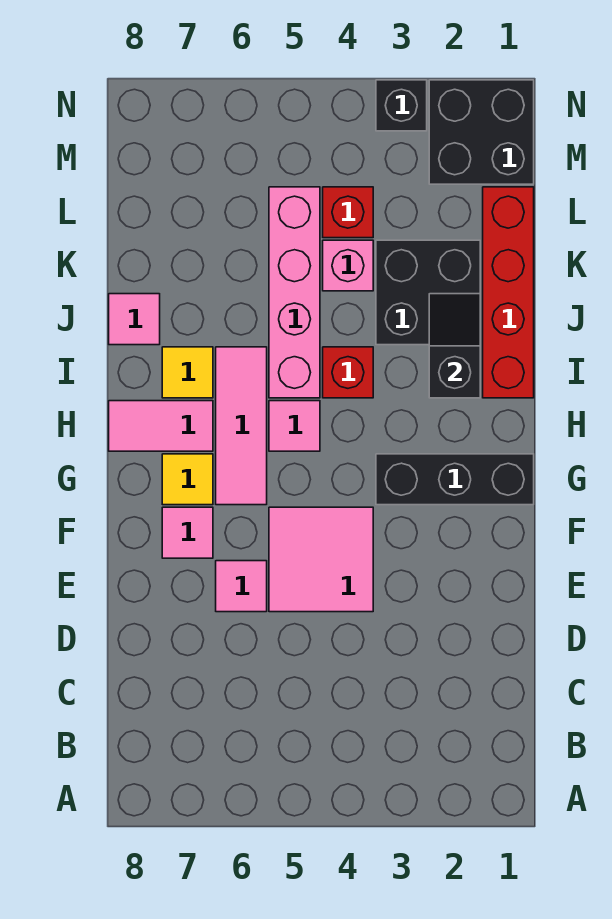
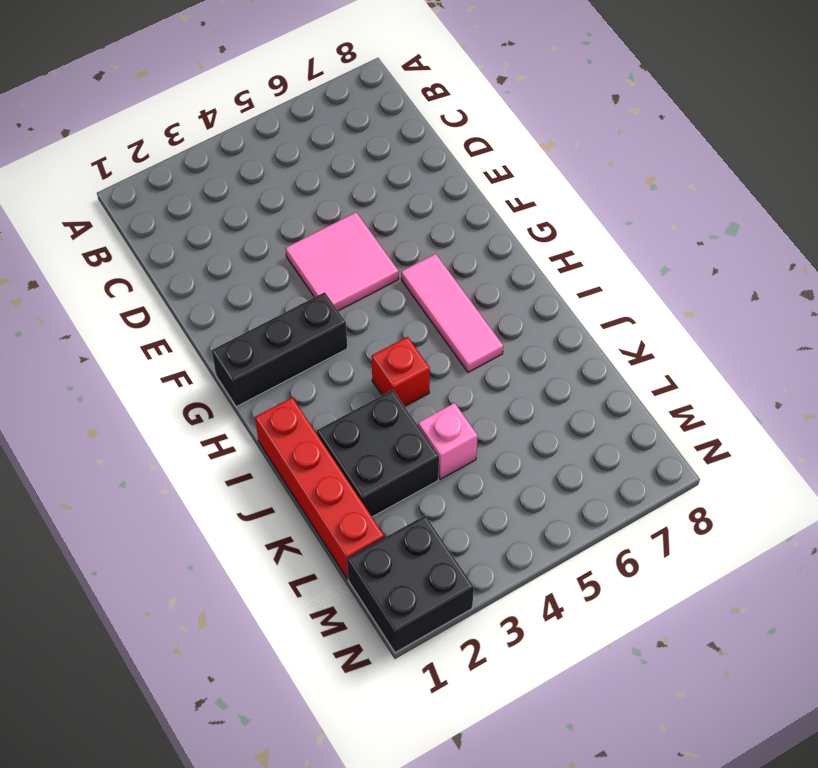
none -> pink 1x1 tile [216,561,267,612]
none -> pink 1x1 tile [162,507,213,558]
none -> yellow 1x1 tile [162,454,213,505]

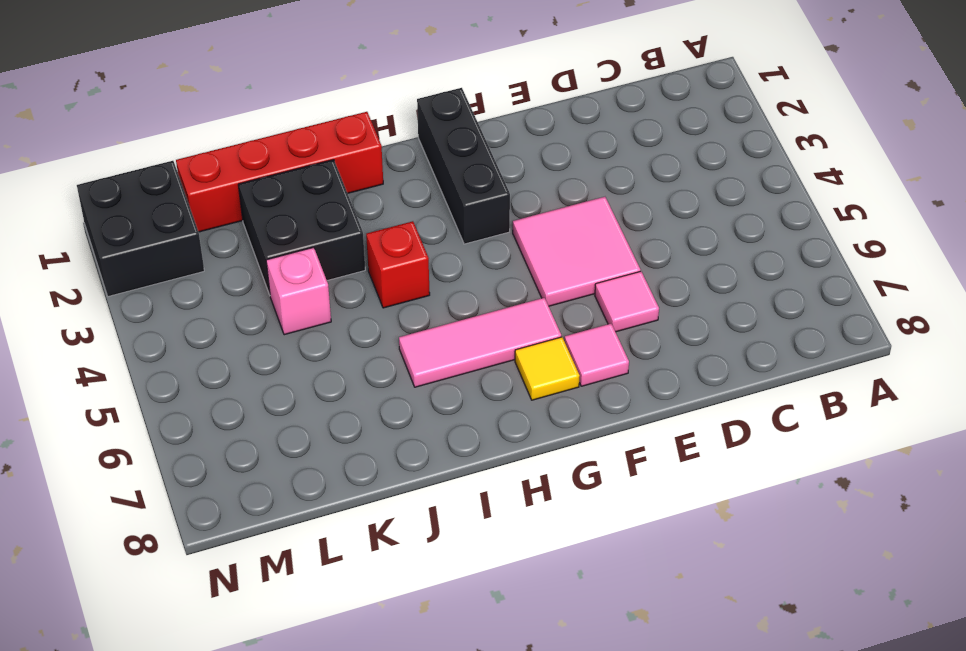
none -> pink 1x1 tile [269,401,320,451]
none -> pink 1x2 tile [109,401,213,451]
none -> pink 1x4 brick [269,187,320,398]

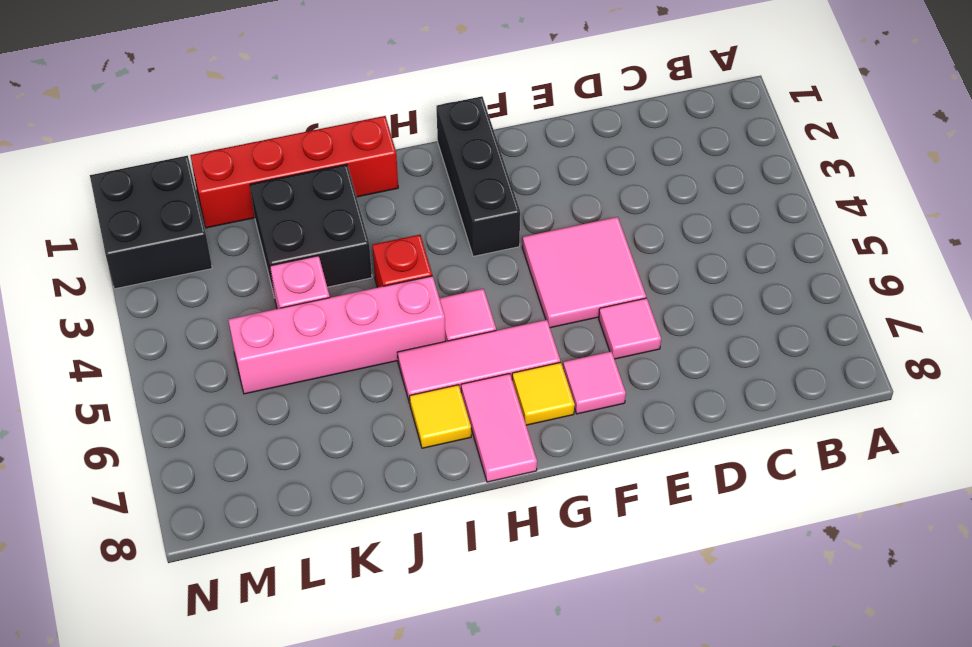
none -> pink 1x1 tile [109,294,160,345]
none -> red 1x1 brick [323,187,373,238]
none -> black 1x1 brick [376,80,427,131]

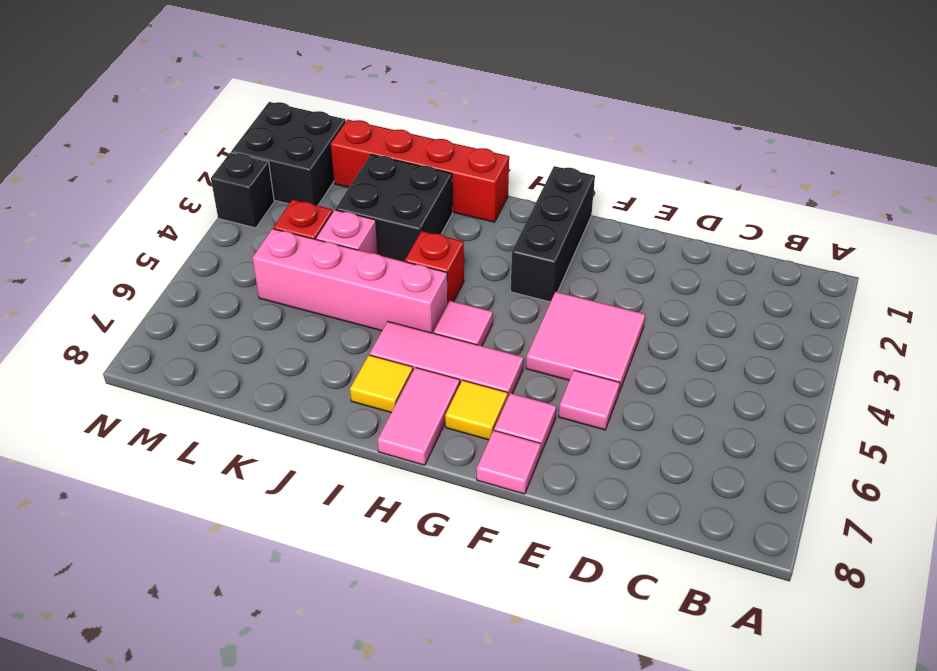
pink 1x1 tile [477,431,541,494] -> pink 1x1 tile moved to [109,294,160,345]
none -> black 1x2 slope [429,294,480,398]

